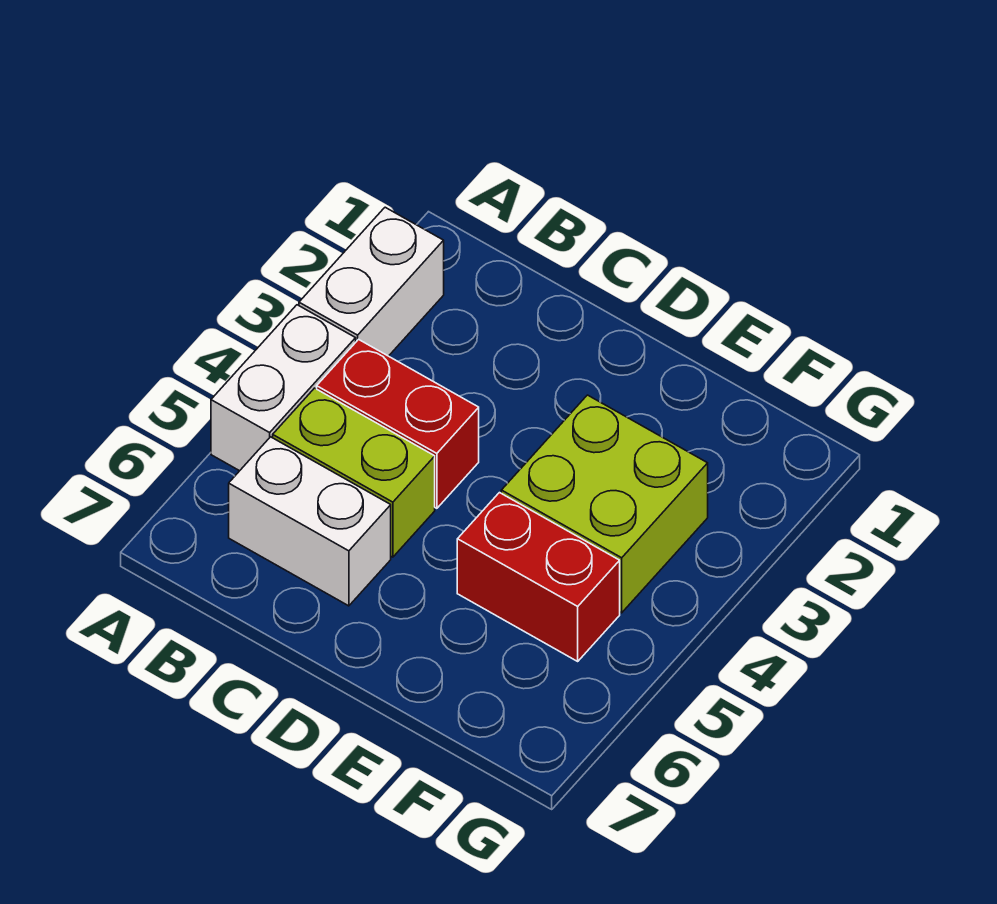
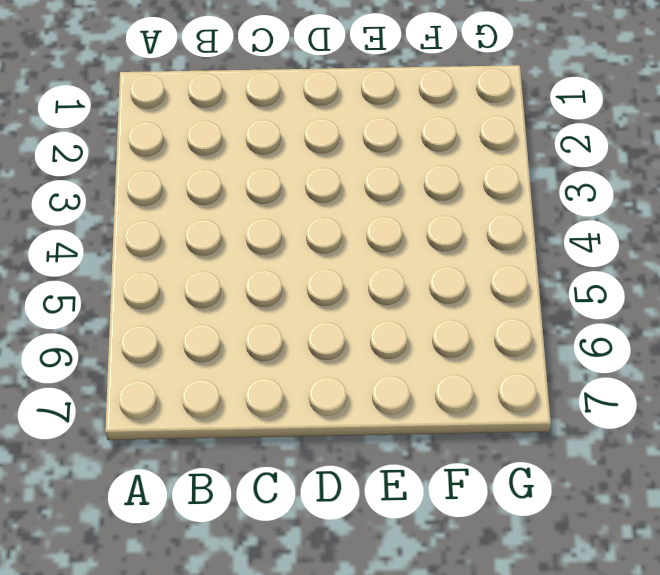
none -> white 1x2 brick [299,207,444,356]
none -> white 1x2 brick [211,305,356,471]

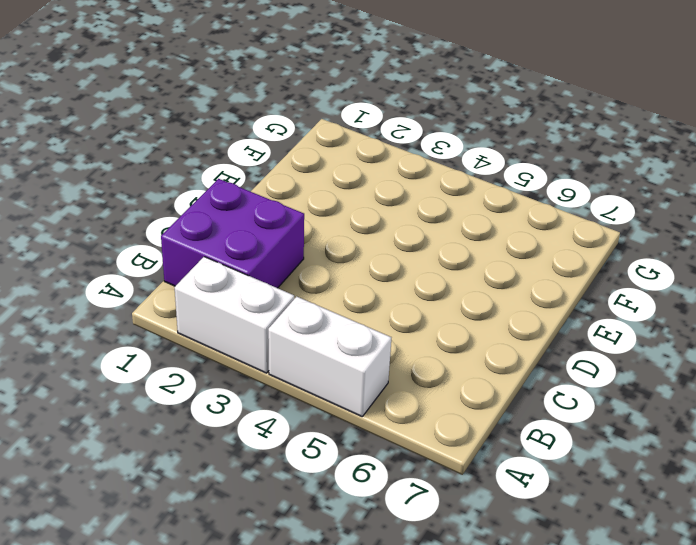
purple 2x2 brick [161,179,304,288] -> none
none -> red 1x2 brick [317,339,479,508]
none -> lime 1x2 brick [273,388,435,557]

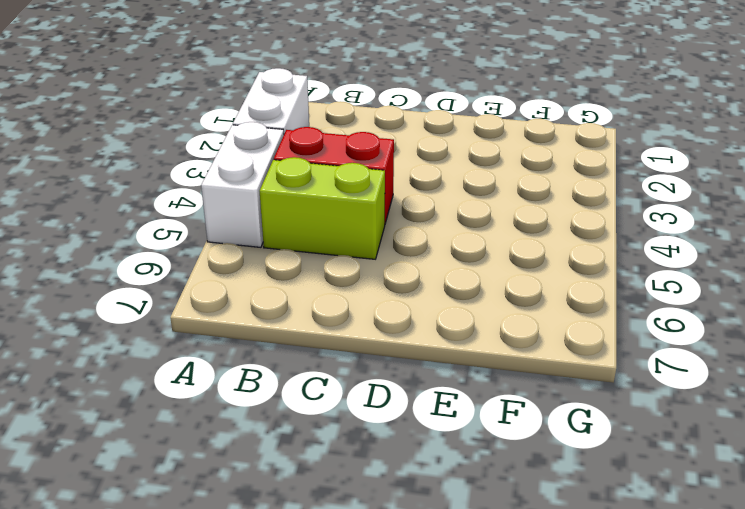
none -> white 1x2 brick [229,437,391,606]
none -> lime 2x2 brick [501,395,708,613]

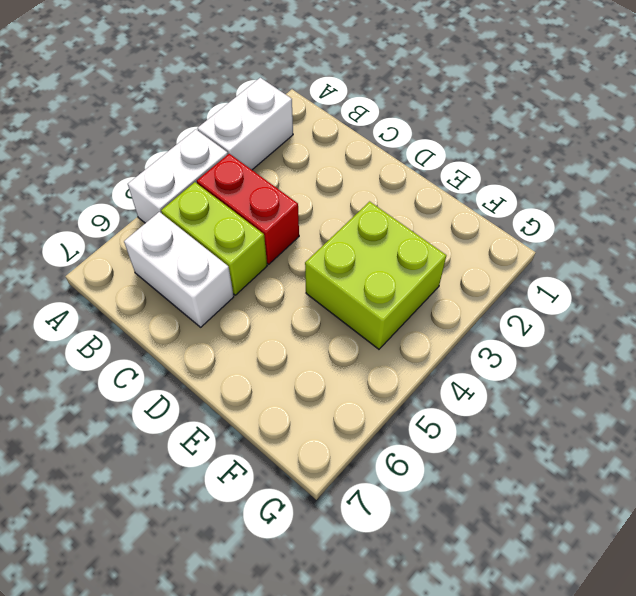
none -> red 1x2 brick [457,493,620,661]

